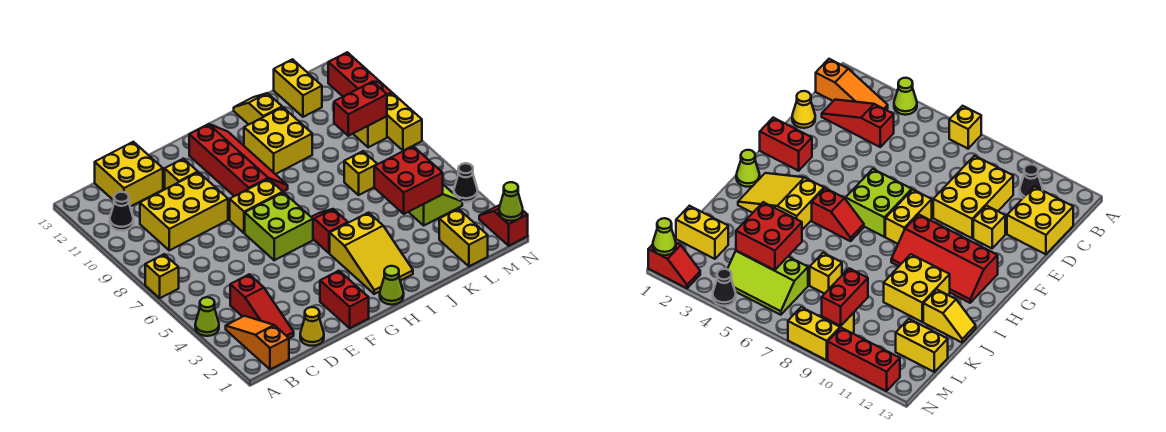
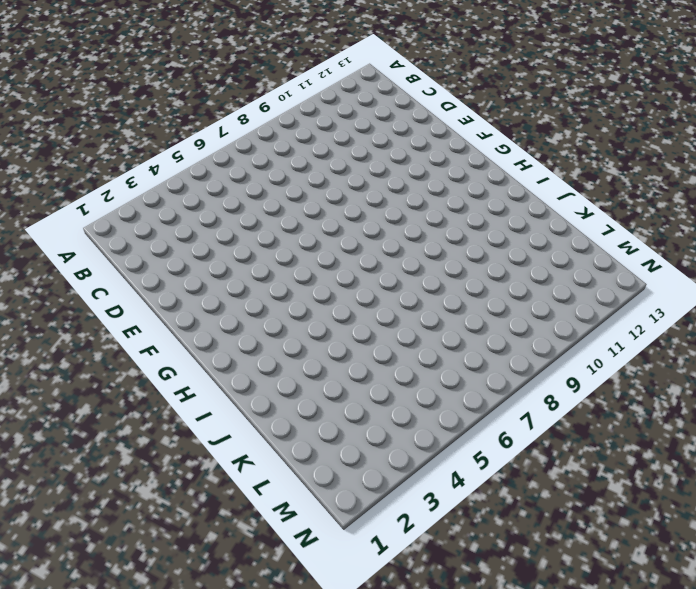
none -> lime 1x1 cone [195,297,219,336]
none -> yellow 1x1 brick [145,254,179,298]
none -> orange 1x3 slope [226,316,289,369]
none -> black 1x1 cone [110,192,133,231]

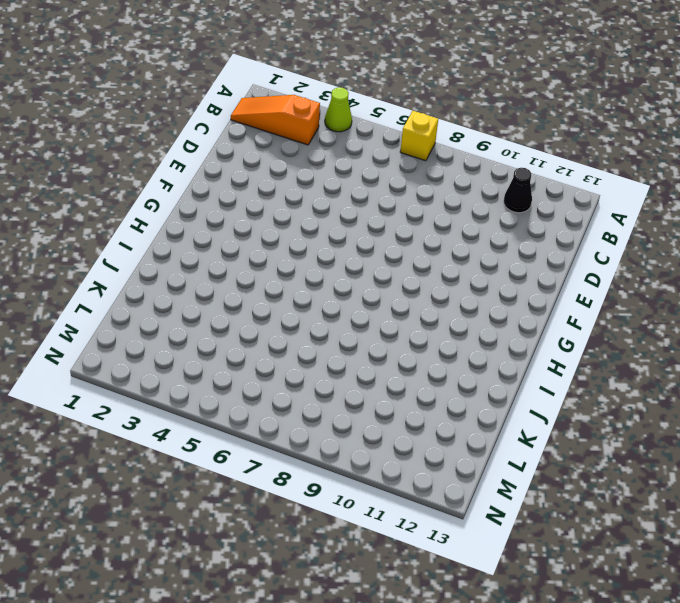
orange 1x3 slope [231,95,320,145] -> orange 1x3 slope turned to [226,316,289,369]
none -> red 1x3 slope [230,274,294,338]
none -> yellow 2x3 brick [140,172,228,250]
none -> yellow 2x2 brick [95,142,163,207]
none -> yellow 1x1 cone [300,307,324,346]

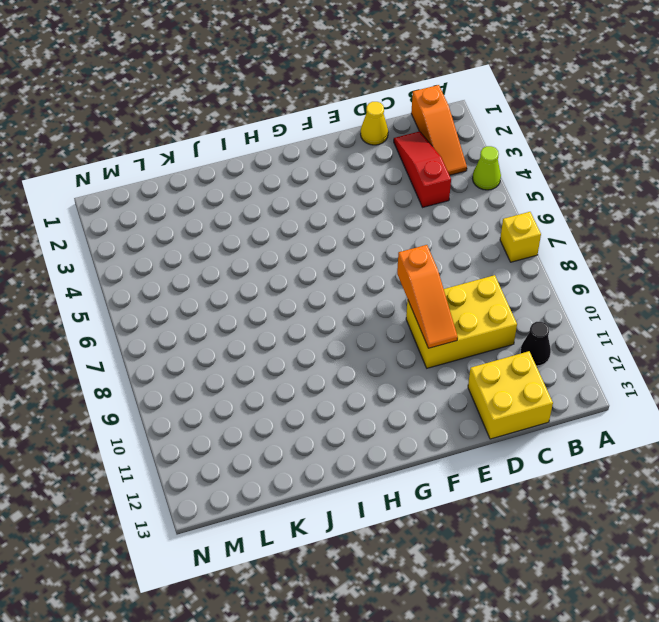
orange 1x3 slope [397,245,458,348] -> none
none -> yellow 1x1 brick [165,159,198,189]
none -> red 1x2 brick [320,271,369,328]
none -> lime 2x2 brick [245,192,313,260]
none -> yellow 1x2 brick [230,179,283,233]

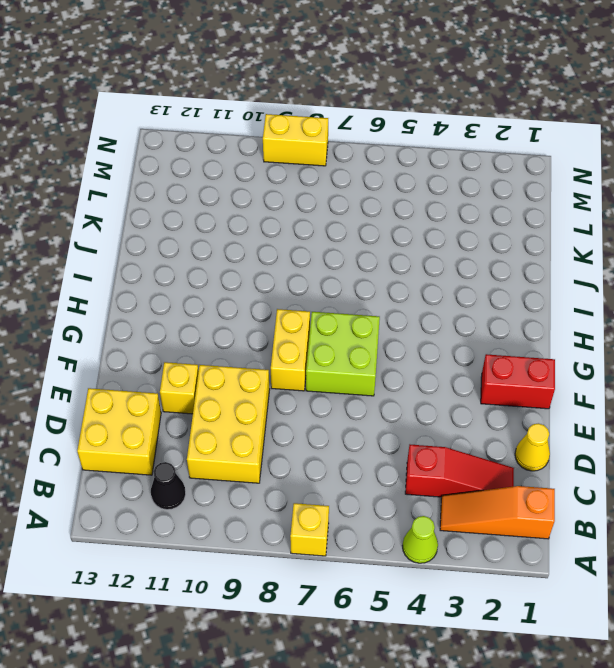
none -> red 2x4 slope [189,124,288,196]
none -> lime 1x1 cone [380,266,404,305]
none -> yellow 2x3 slope [330,213,413,294]
none -> red 1x2 slope [312,209,348,253]

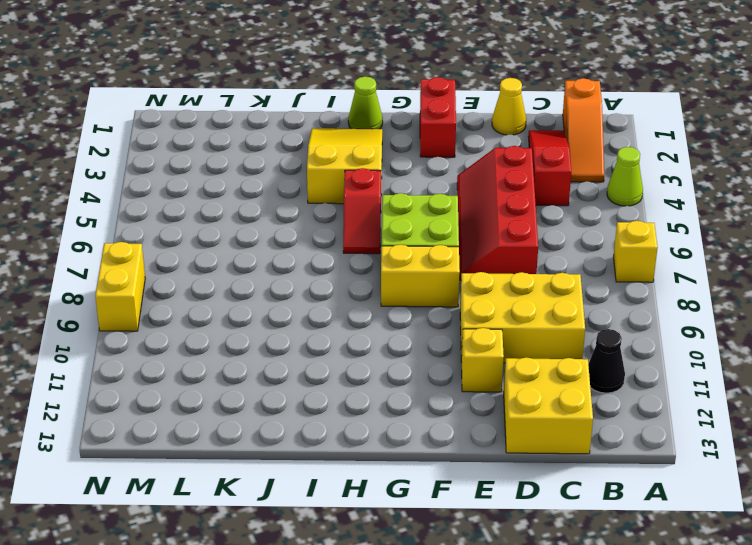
red 2x4 slope [457,146,538,280] -> red 2x4 slope moved to [189,124,288,196]
none -> yellow 2x2 brick [244,107,312,174]
none -> yellow 1x2 slope [234,93,282,124]
none -> yellow 1x1 brick [344,151,377,195]
none -> yellow 1x2 brick [439,209,488,266]

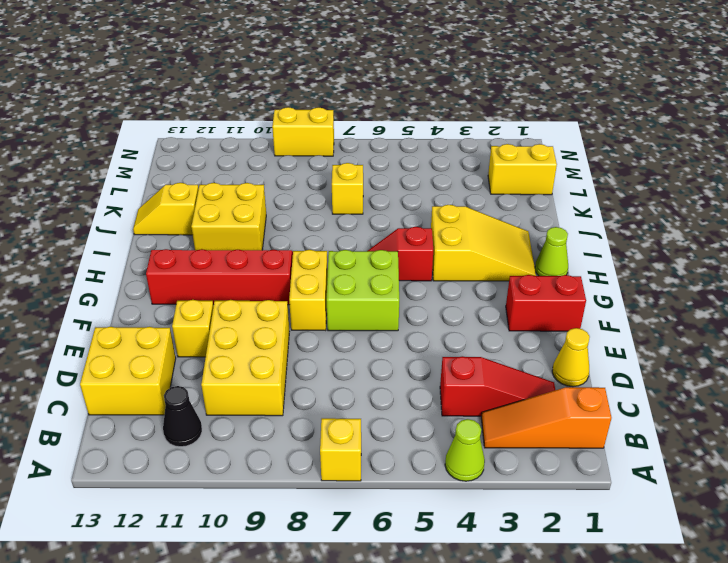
none -> lime 2x3 slope [409,185,462,225]
none -> yellow 1x2 brick [274,59,322,117]
none -> yellow 1x1 brick [354,116,387,147]
none -> red 1x2 slope [479,205,528,246]

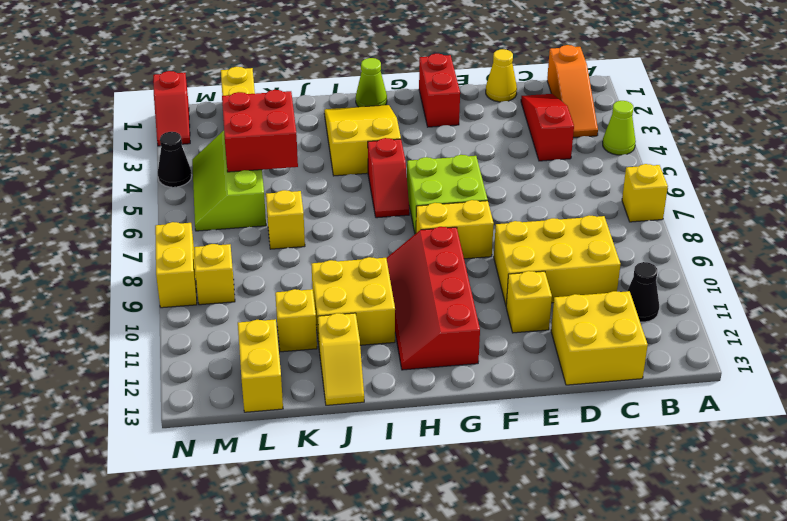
yellow 1x1 brick [275,289,317,352] -> none
none -> red 1x3 brick [328,52,392,97]
none -> red 1x2 brick [334,81,387,136]
none -> lime 1x1 cone [499,182,523,221]

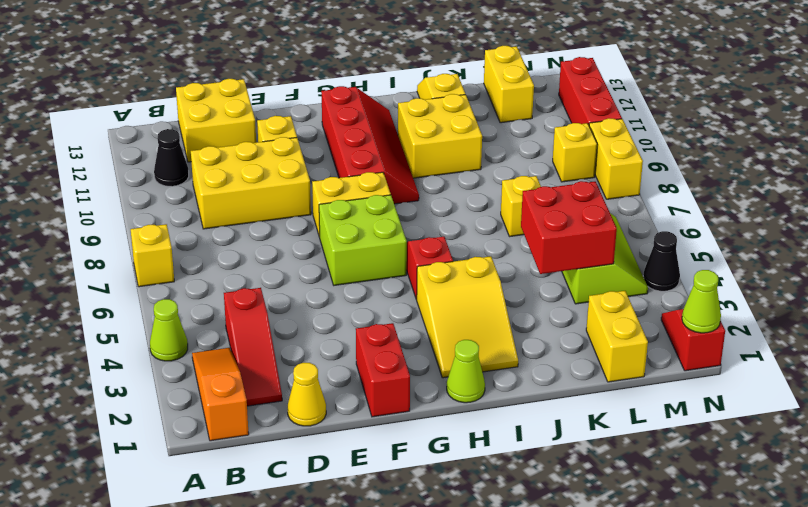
none -> red 1x2 brick [334,81,387,136]

